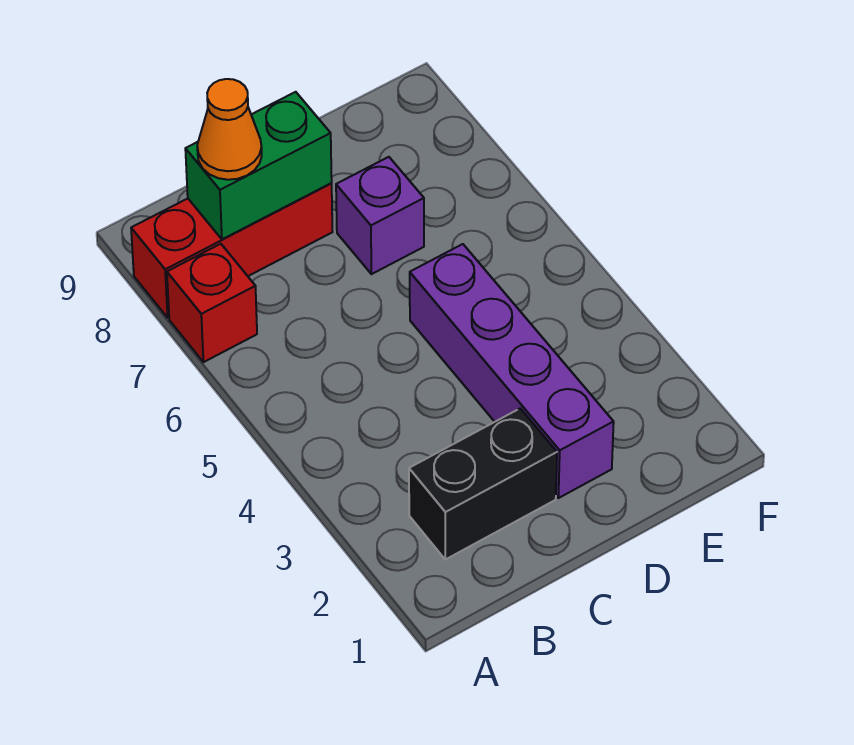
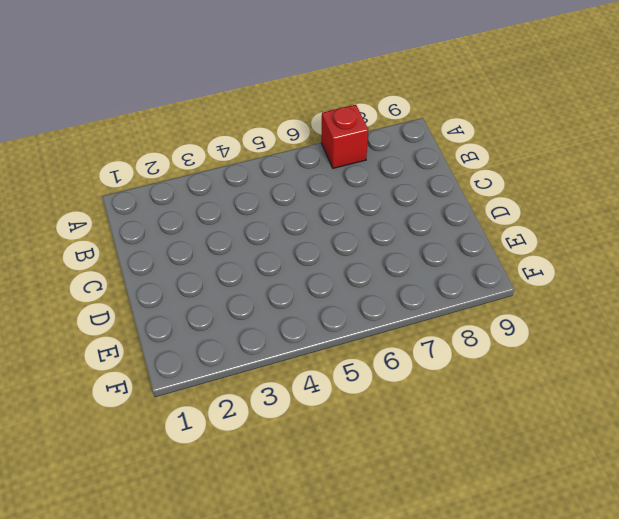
none -> red 1x3 brick [131,183,332,318]
none -> black 1x2 brick [409,409,557,560]

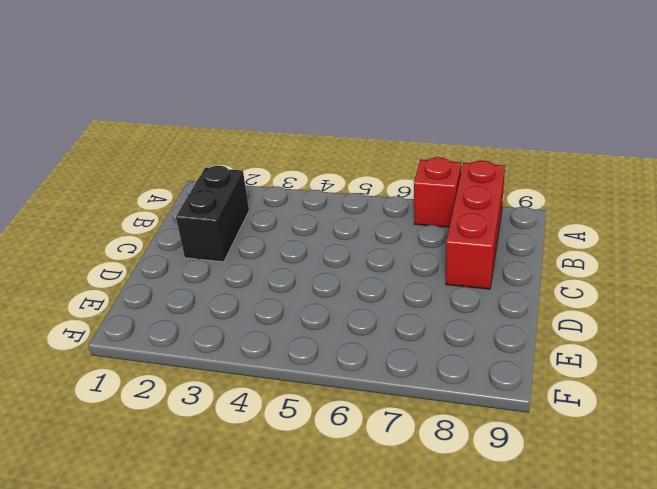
none -> purple 1x4 brick [410,244,614,498]
none -> purple 1x1 brick [336,157,424,274]

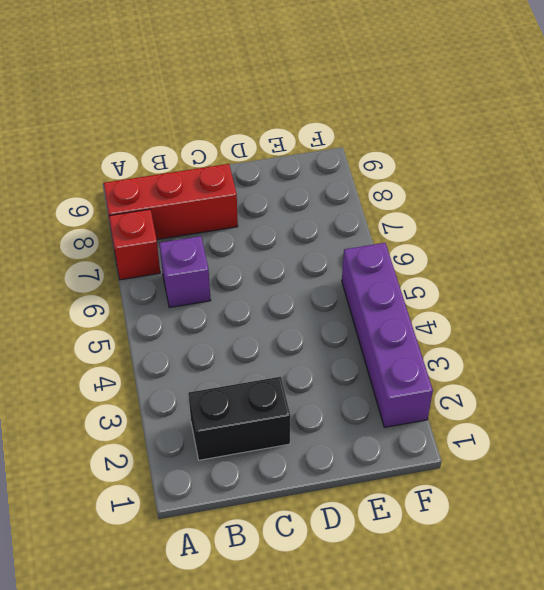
purple 1x1 brick [159,236,211,308] -> purple 1x1 brick moved to [336,157,424,274]
purple 1x4 brick [342,243,433,427] -> purple 1x4 brick moved to [410,244,614,498]
none -> green 1x2 brick [185,92,332,239]
none -> orange 1x1 cone [197,79,262,180]

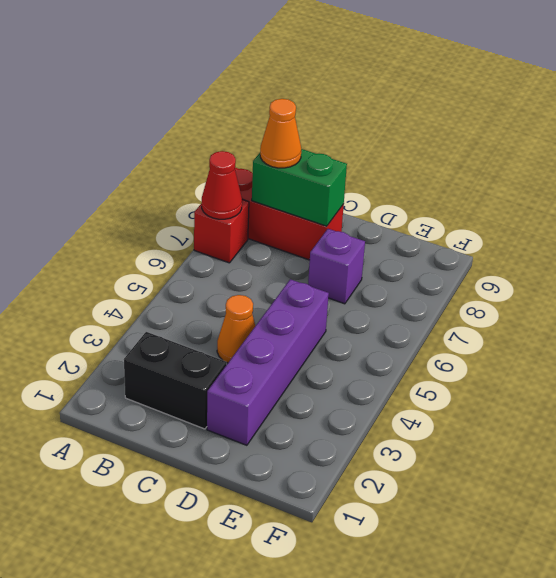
red 1x1 cone [202,151,242,219] -> none
orange 1x1 cone [217,295,255,363] -> none

